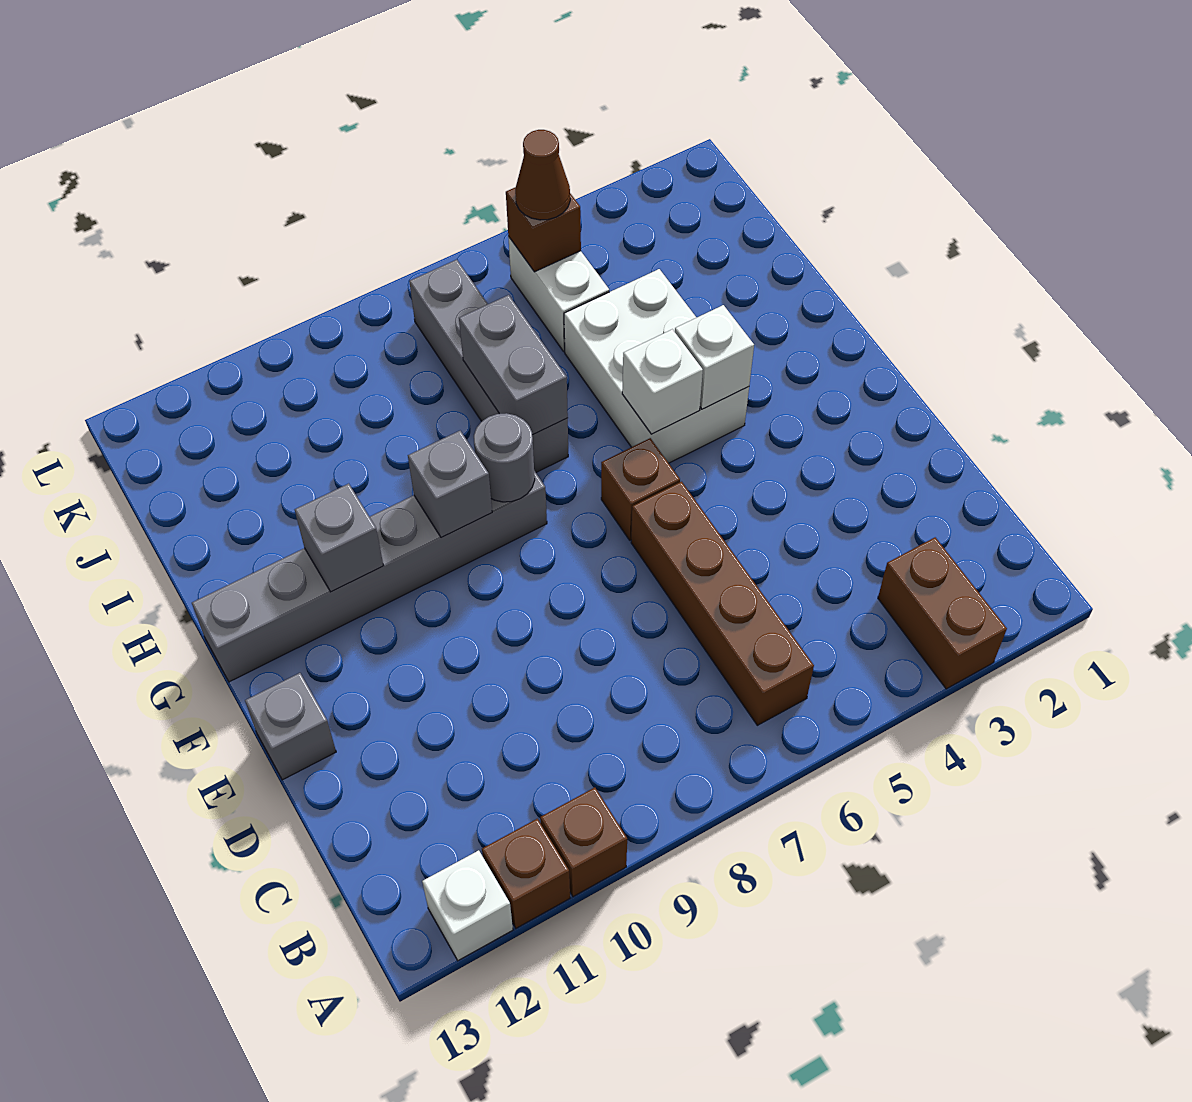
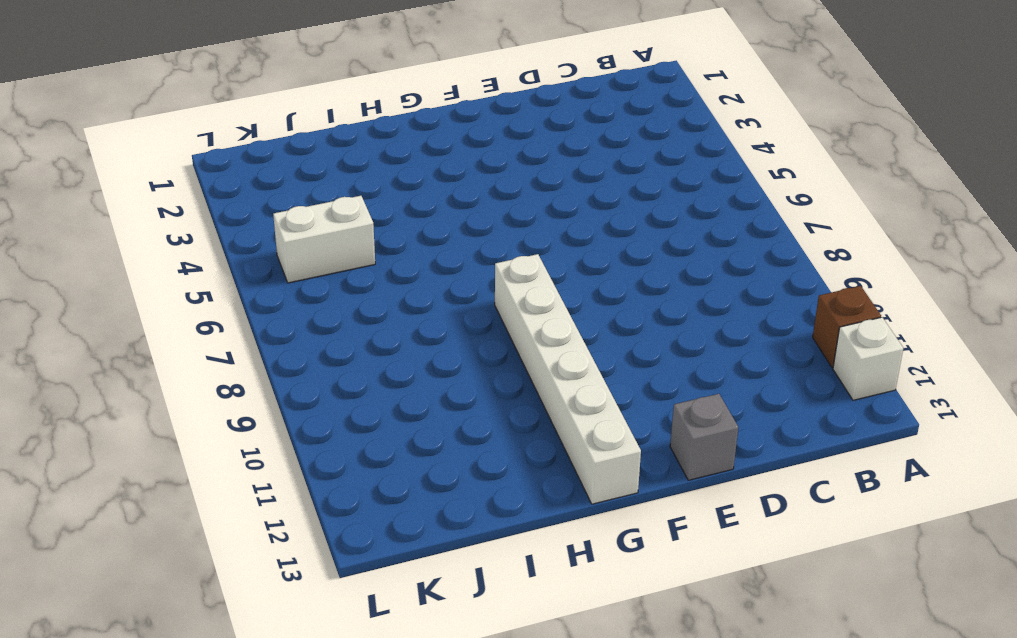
white 1x6 brick [495,254,641,504] -> grey 1x6 brick [192,471,547,682]
none -> brown 1x2 brick [878,537,1007,689]
none -> brown 1x1 brick [540,788,627,897]
none -> brown 1x4 brick [631,482,814,725]

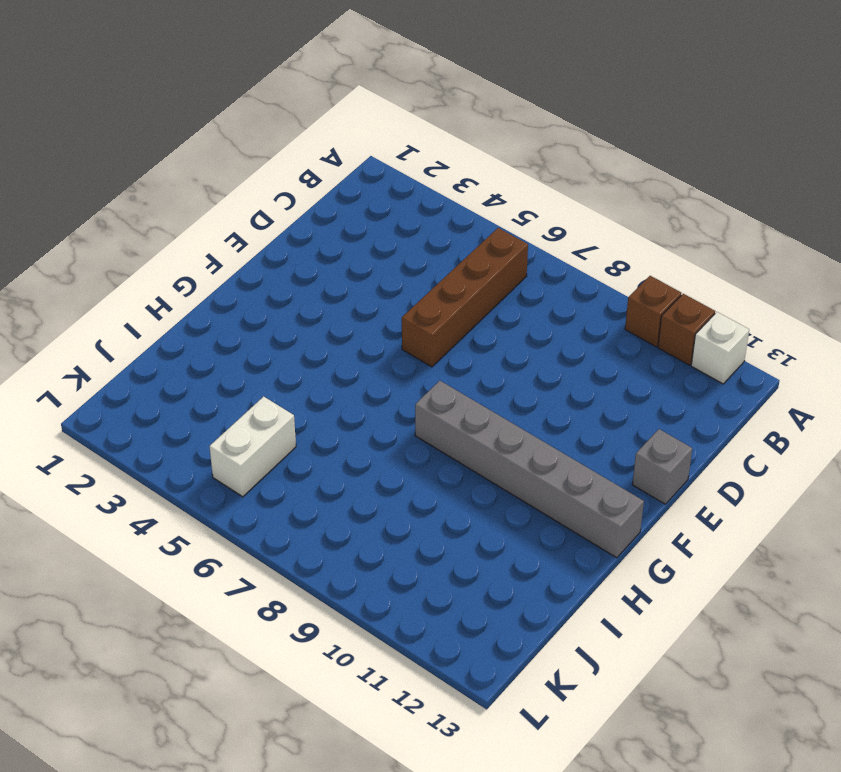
none -> brown 1x2 brick [878,537,1007,689]
none -> brown 1x1 brick [601,438,680,540]
none -> white 2x3 brick [564,269,749,463]

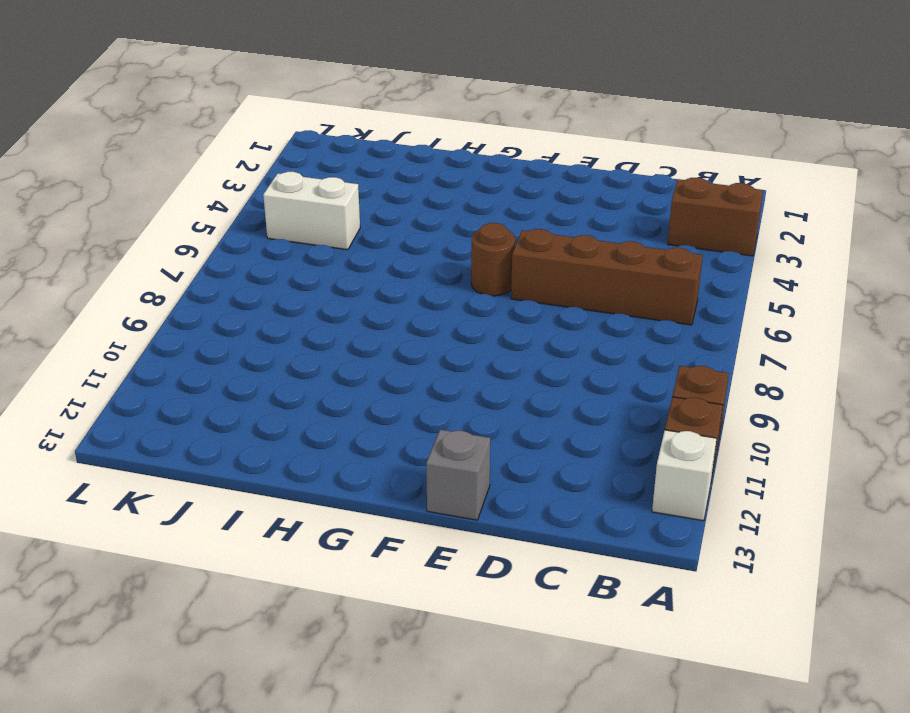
brown 1x1 round brick [471,223,515,296] -> brown 1x1 brick [601,438,680,540]
none -> white 2x3 brick [564,269,749,463]
none -> grey 1x6 brick [192,471,547,682]
none -> grey 1x4 brick [409,259,568,472]

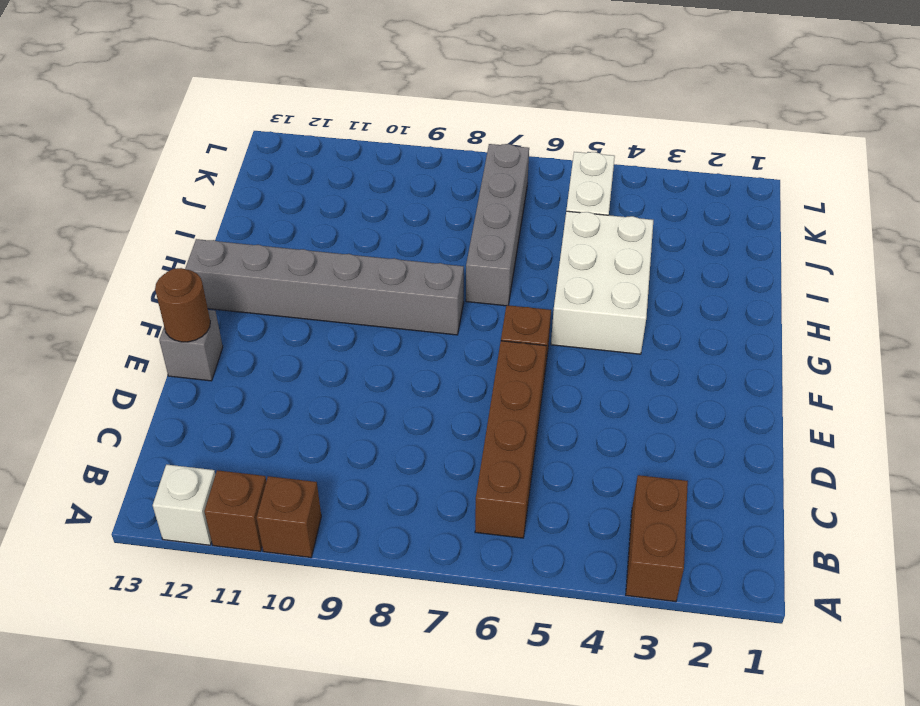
brown 1x1 round brick [155,268,210,342] -> none
none -> white 1x1 brick [675,305,754,409]
none -> white 1x1 brick [622,329,703,434]
none -> grey 1x1 round brick [474,413,535,502]

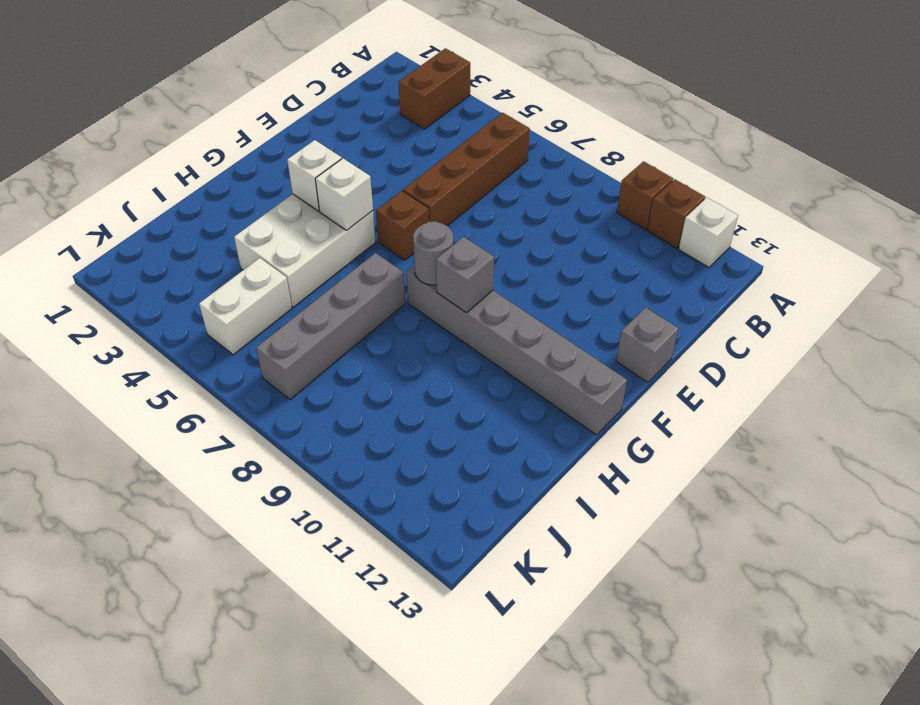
none -> grey 1x1 brick [295,484,383,592]
none -> grey 1x2 brick [459,295,568,435]
none -> brown 1x1 brick [506,187,581,272]

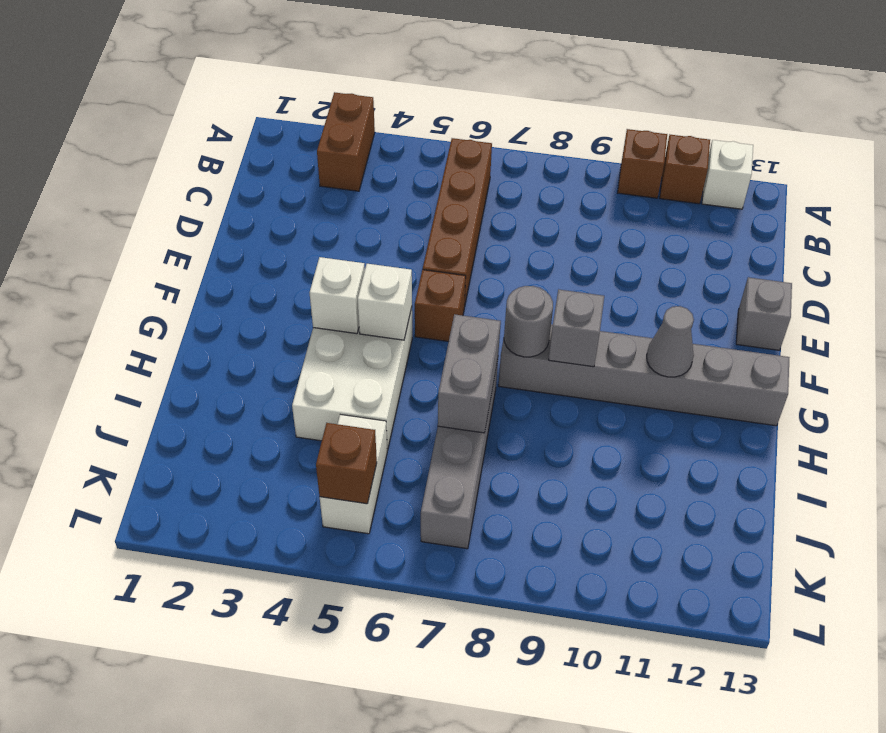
grey 1x1 cone [647,306,694,377] -> grey 1x1 brick [295,484,383,592]
none -> brown 1x1 cone [515,130,570,220]

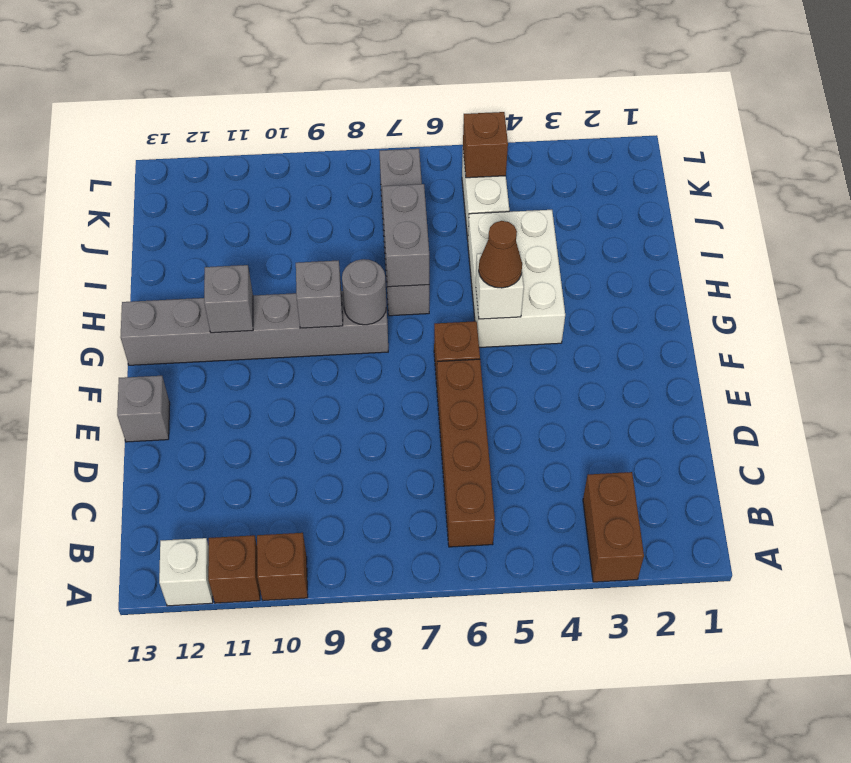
brown 1x1 cone [479,221,522,288] -> brown 1x1 cone moved to [515,130,570,220]
none -> white 1x1 brick [675,305,754,409]

